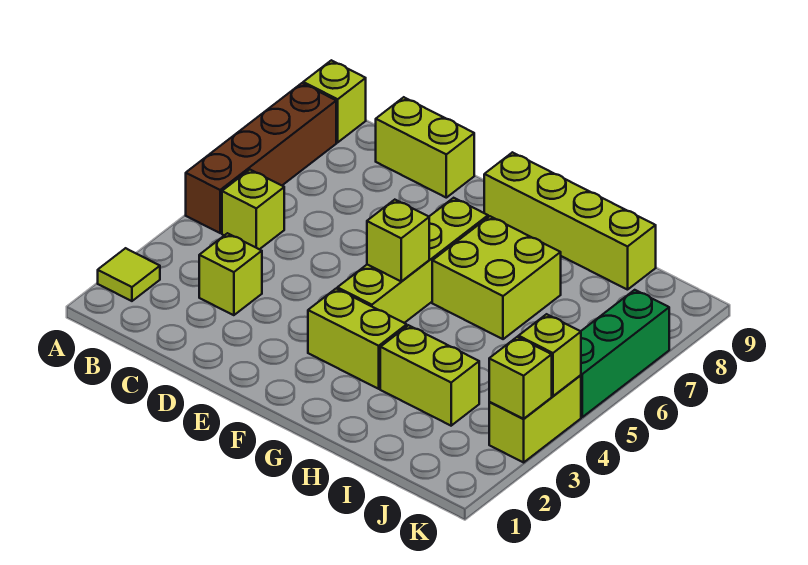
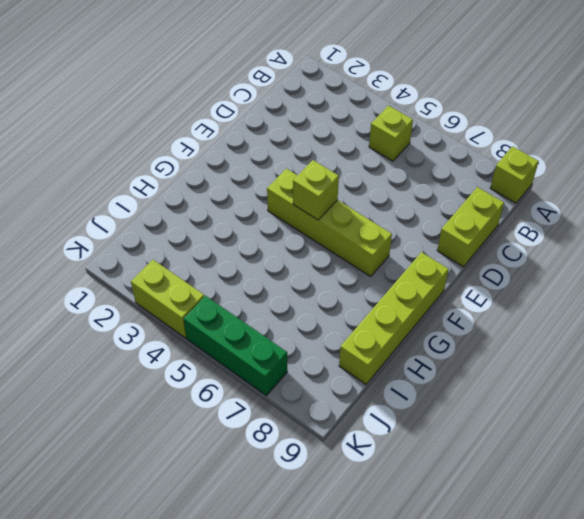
none -> lime 1x1 tile [98,248,160,301]
none -> brown 1x4 brick [186,83,336,233]
none -> lime 1x1 brick [199,233,262,315]

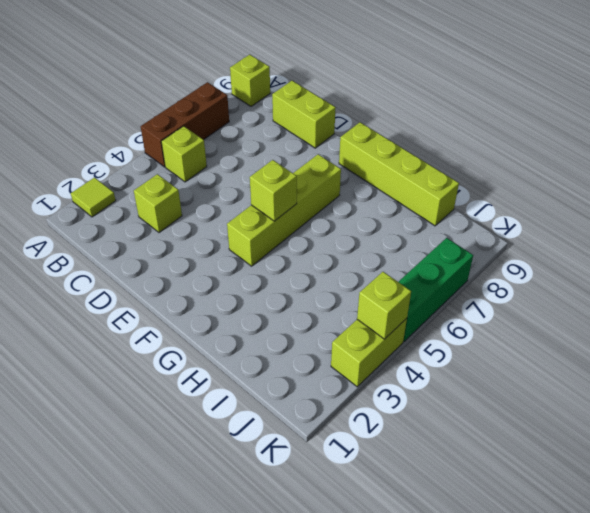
brown 1x3 brick [141,82,229,167] -> brown 1x4 brick [186,83,336,233]
none -> lime 1x2 brick [308,289,407,389]
none -> lime 2x2 brick [432,216,561,339]
none -> lime 1x2 brick [380,325,479,426]

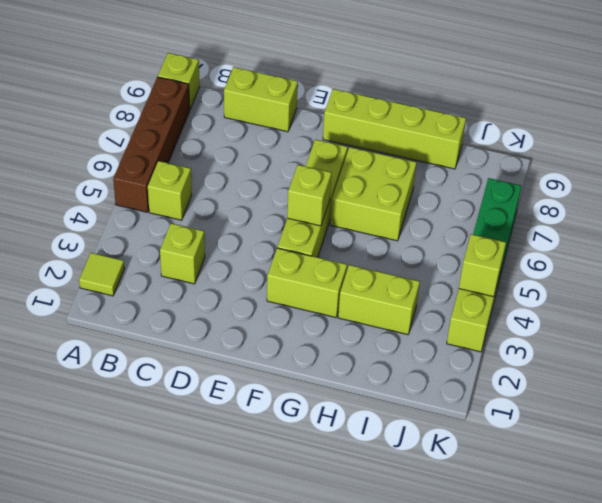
none -> lime 1x1 brick [489,337,552,419]

